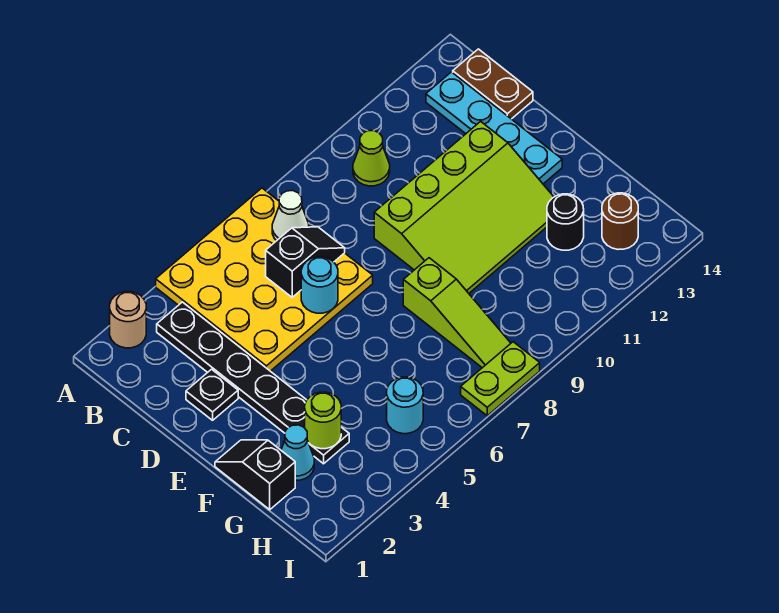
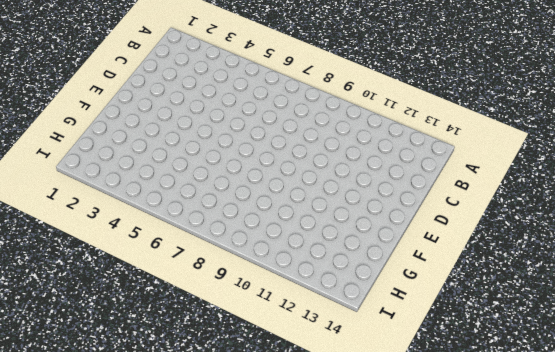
none -> tan 1x1 round brick [110,292,146,348]
none -> yellow 4x4 plate [156,188,373,371]
none -> black 1x6 plate [157,302,349,464]

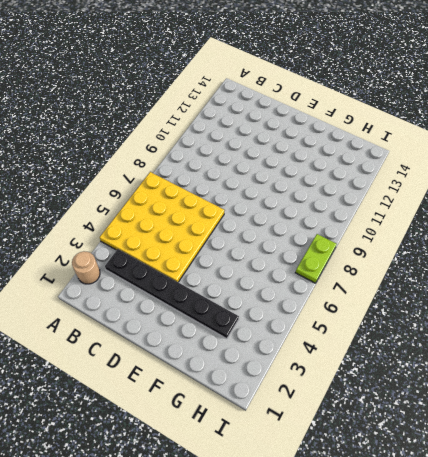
none -> lime 1x1 cone [353,131,390,186]
none -> cyan 1x4 plate [426,72,562,184]
none -> brown 1x2 plate [453,49,533,119]

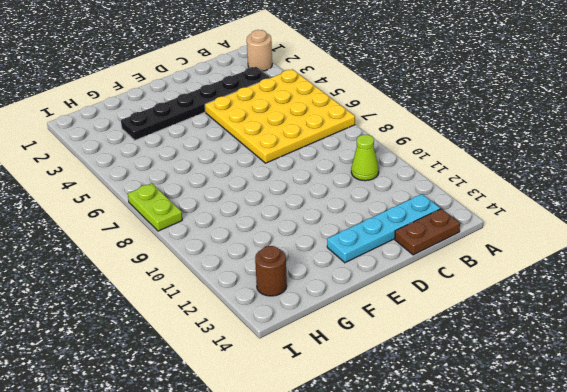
none -> black 1x1 plate [186,369,238,420]
none -> lime 3x4 slope [374,121,554,293]
none -> black 1x2 slope [215,440,295,510]

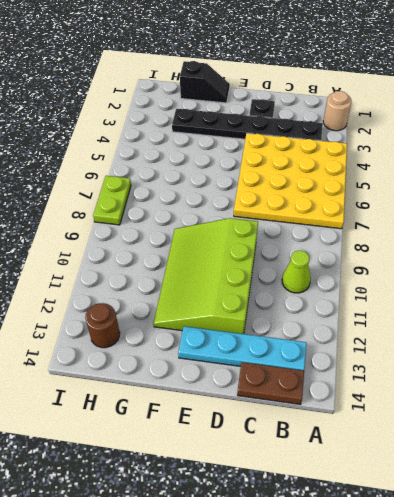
none -> lime 1x3 slope [403,258,511,368]
none -> cyan 1x1 cone [281,425,314,480]
none -> black 1x1 round brick [547,194,584,250]

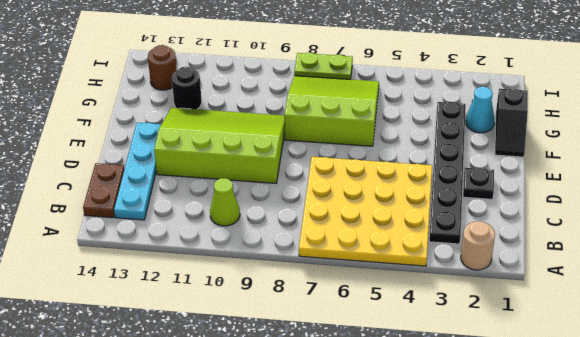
lime 3x3 slope [284,76,379,146] -> lime 1x3 slope [403,258,511,368]
none -> cyan 1x1 round brick [387,377,423,434]
none -> white 1x1 cone [272,191,309,241]
none -> black 1x2 slope [266,227,345,297]

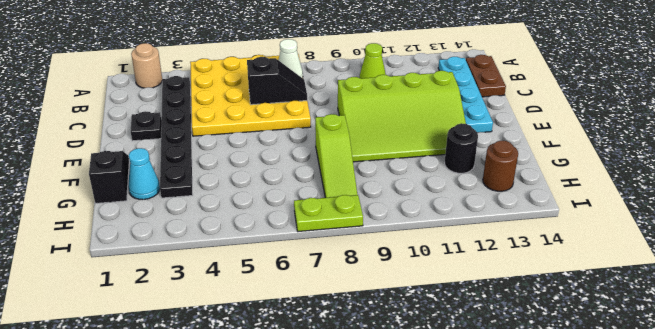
none -> cyan 1x1 round brick [387,377,423,434]
none -> cyan 1x1 round brick [301,257,338,313]
none -> lime 1x1 round brick [305,392,341,449]

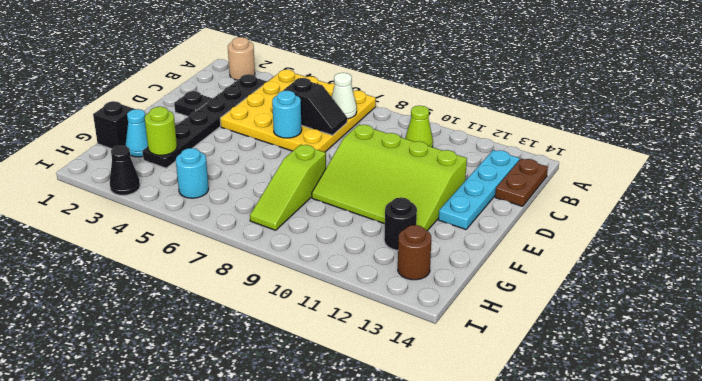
black 1x1 cone [110,145,140,195] -> none
none -> lime 1x2 plate [461,342,540,416]

